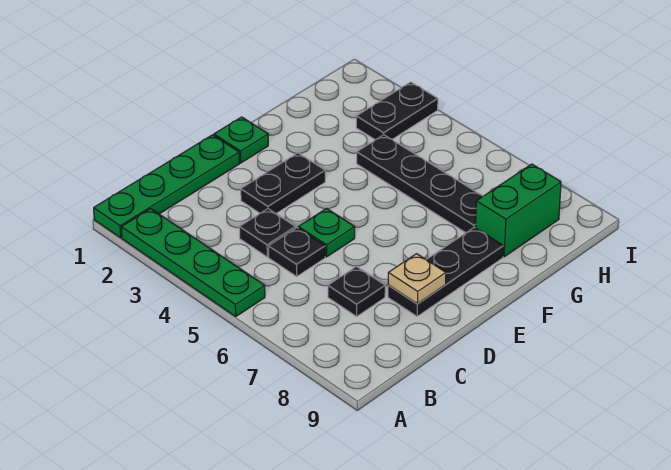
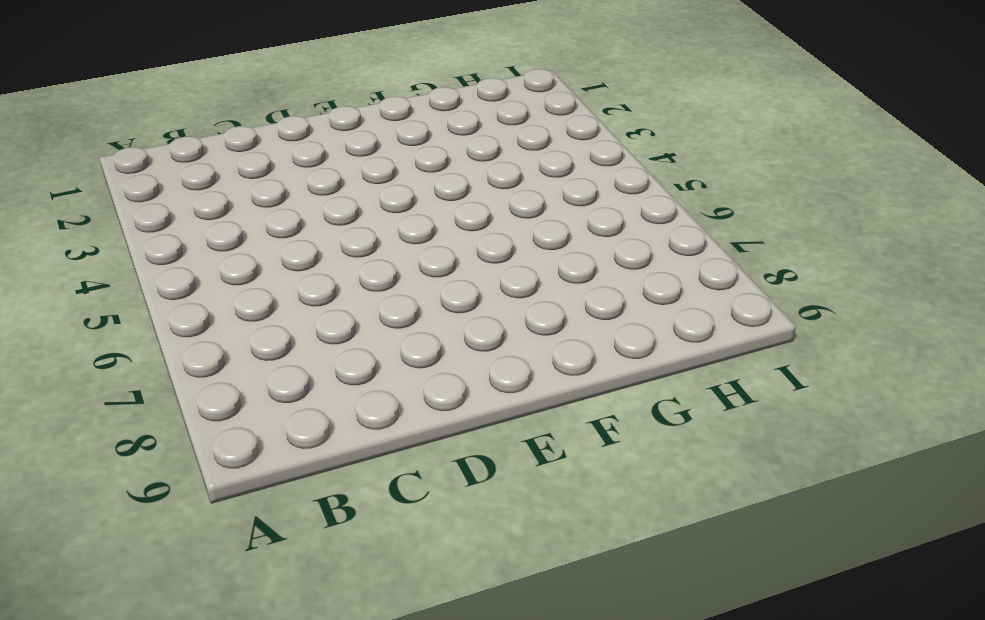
none -> green 1x4 plate [94,135,239,238]
none -> green 1x4 plate [121,209,265,316]
none -> black 1x1 plate [239,209,296,257]

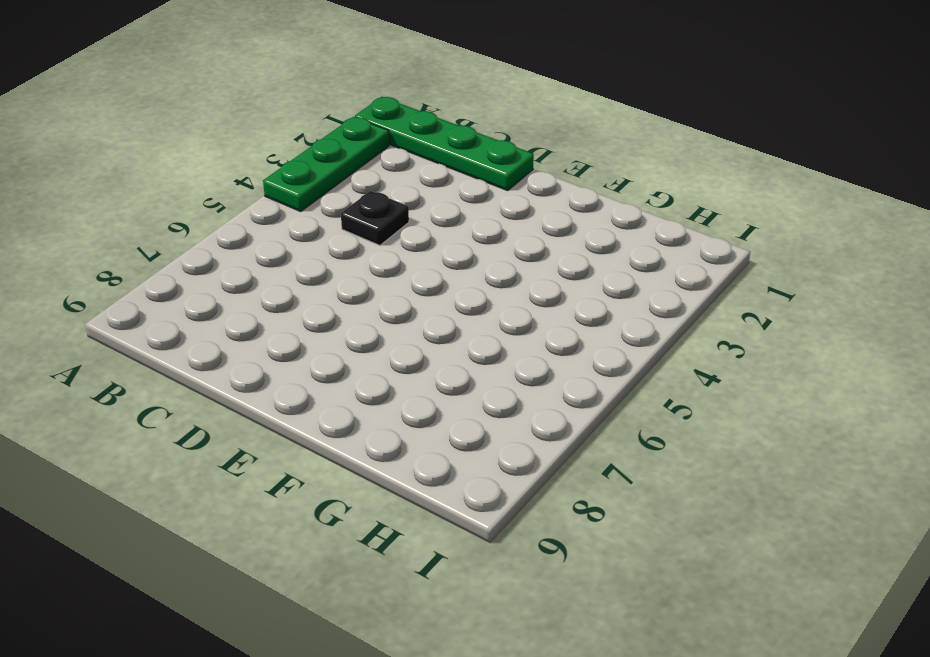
green 1x3 plate [263,117,389,211] -> green 1x4 plate [121,209,265,316]
none -> black 1x1 plate [269,228,325,276]
none -> black 1x1 plate [328,266,385,316]
none -> black 1x2 plate [241,153,325,214]

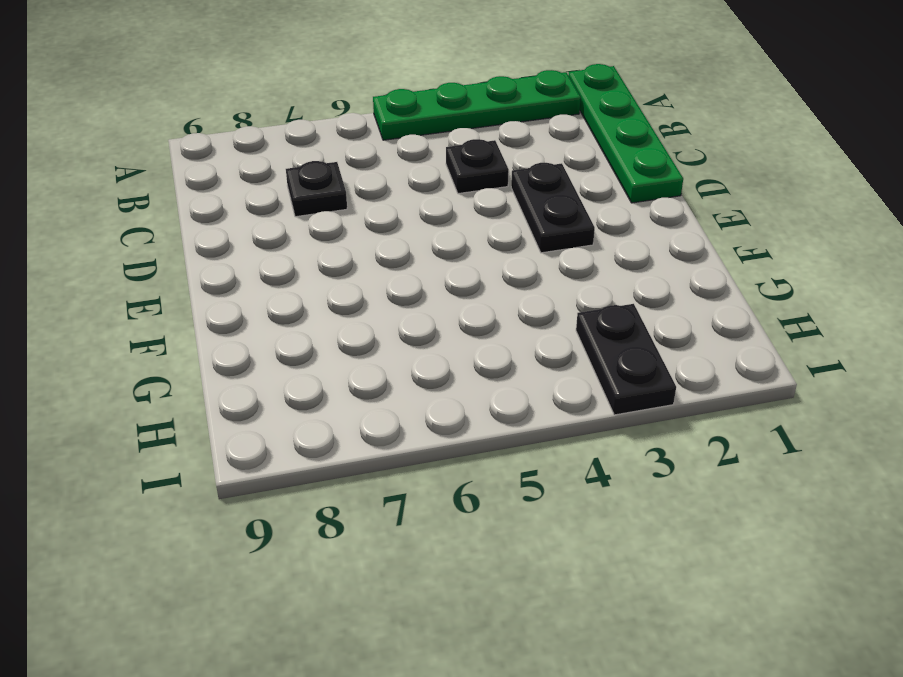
none -> black 1x1 plate [269,228,325,276]
none -> green 1x1 plate [298,209,355,257]
none -> black 1x3 plate [388,228,503,316]

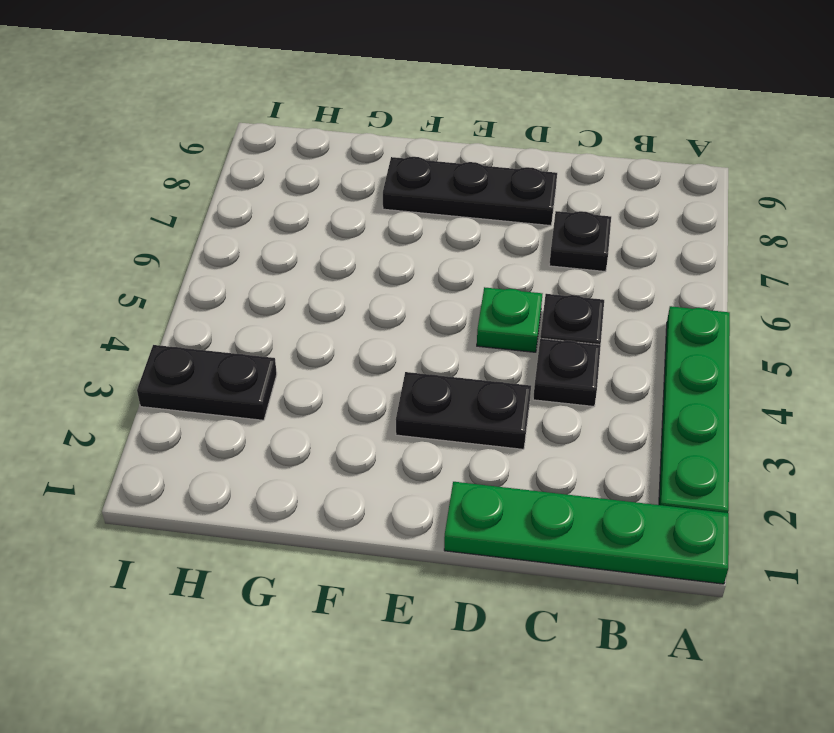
none -> green 1x1 plate [214,117,268,163]
none -> black 1x4 plate [357,135,483,233]
none -> green 1x2 brick [475,164,561,257]

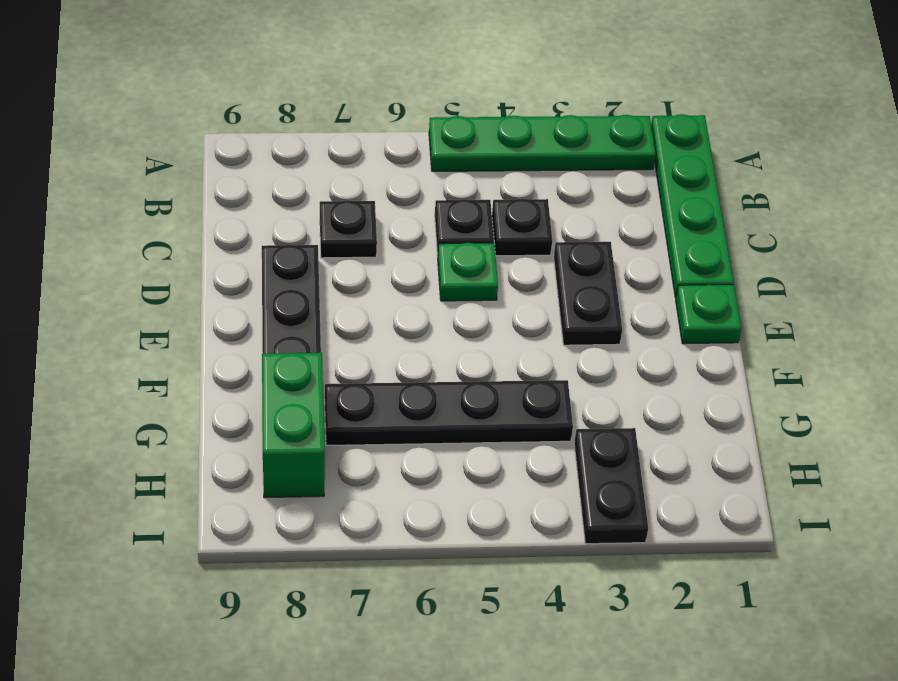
none -> tan 1x1 plate [388,254,446,304]

